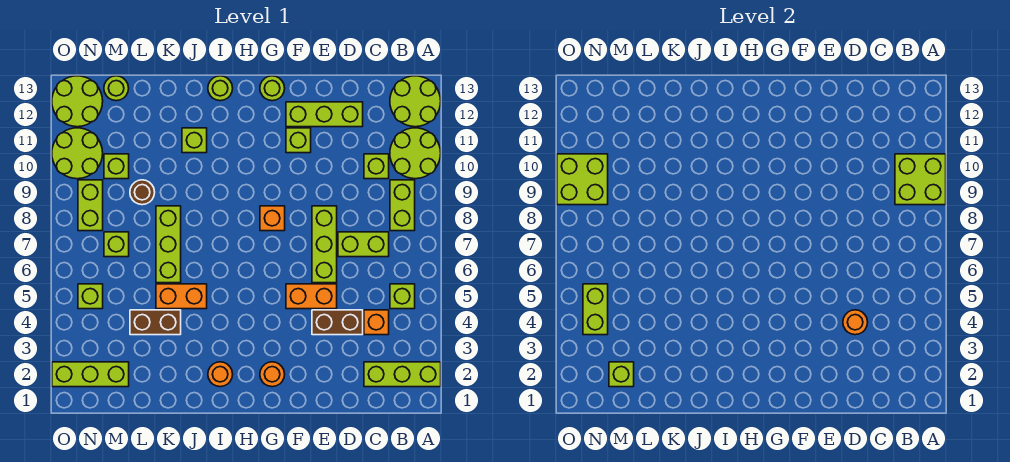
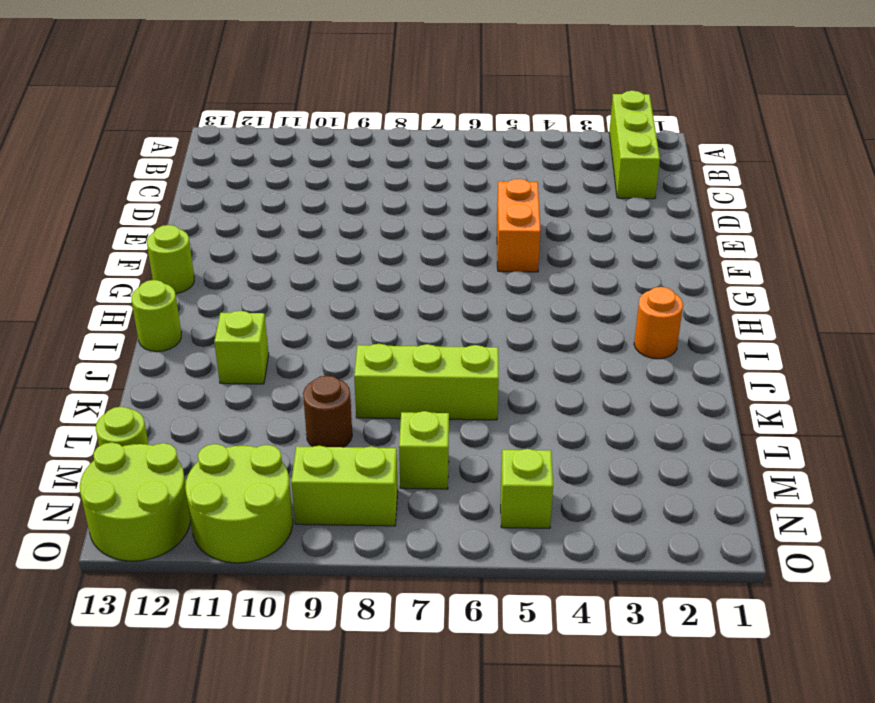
none -> lime 2x2 round brick [390,128,441,179]
none -> lime 2x2 round brick [390,76,441,127]
none -> lime 1x1 brick [390,284,415,309]
none -> lime 1x2 brick [390,180,415,231]

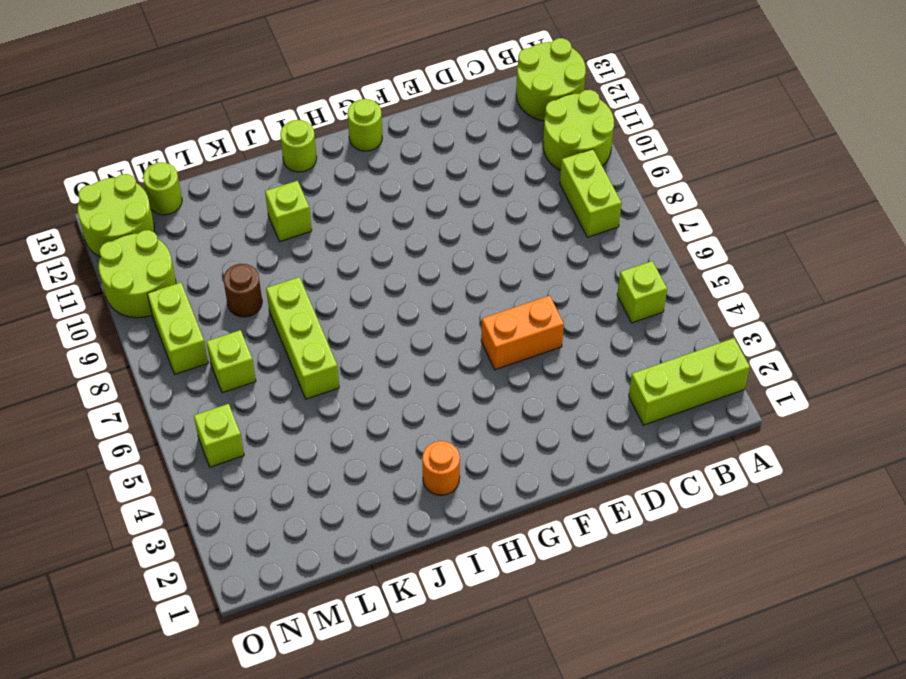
none -> orange 1x1 brick [364,310,389,335]
none -> lime 1x2 brick [338,232,389,257]
none -> lime 1x1 brick [364,154,389,179]
none -> brown 1x2 brick [312,310,363,335]

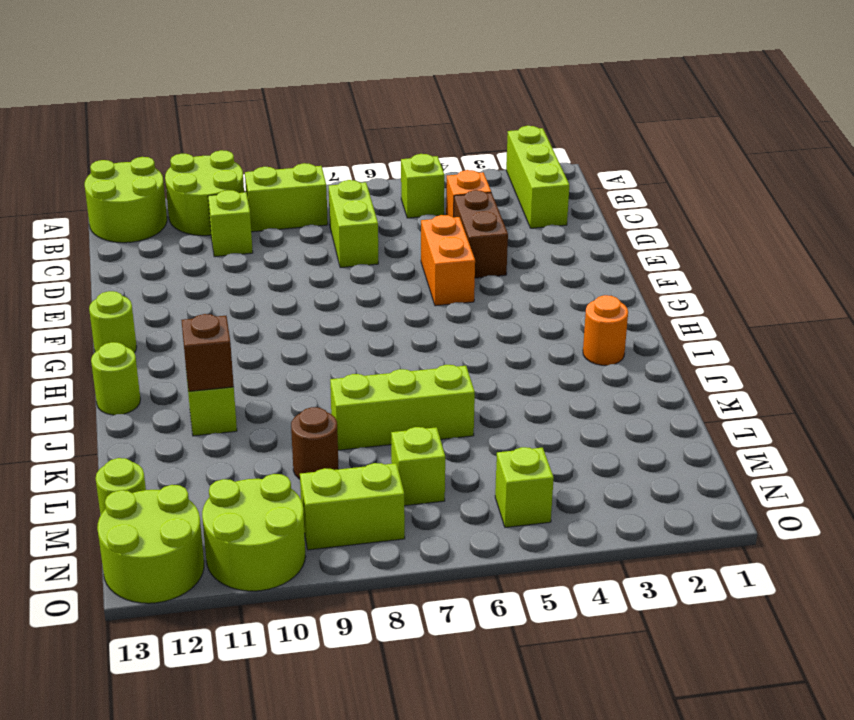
brown 1x1 brick [181,314,234,391] -> none
none -> lime 1x3 brick [286,102,363,127]
none -> lime 1x3 brick [312,206,337,283]
none -> lime 1x1 brick [286,128,311,153]
none -> orange 1x1 round brick [260,362,285,387]

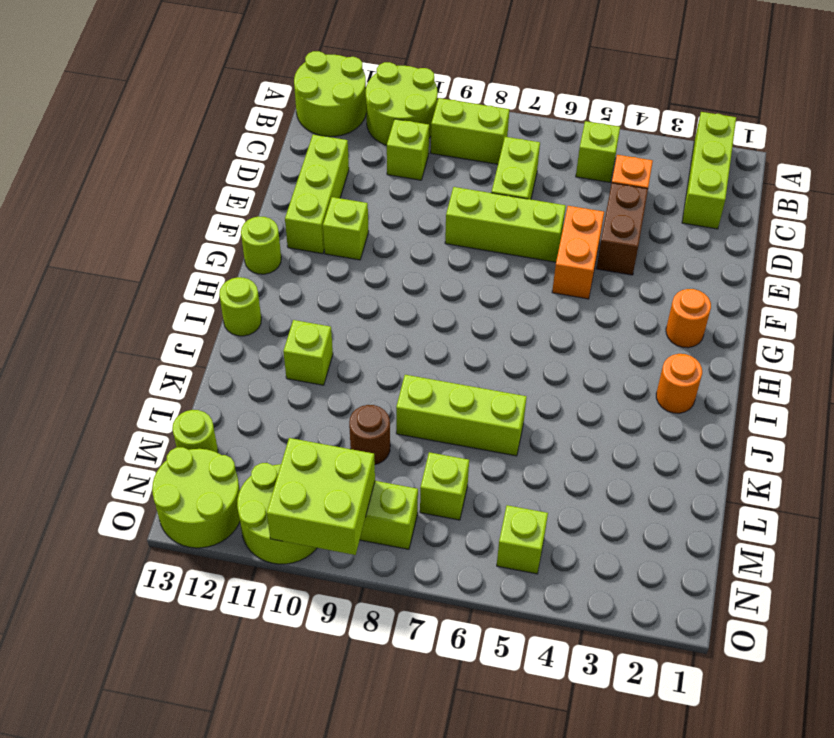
none -> orange 1x1 brick [260,206,285,231]
none -> orange 1x2 brick [156,284,207,309]
none -> brown 1x2 brick [130,310,181,335]
none -> lime 1x3 brick [52,362,129,387]

